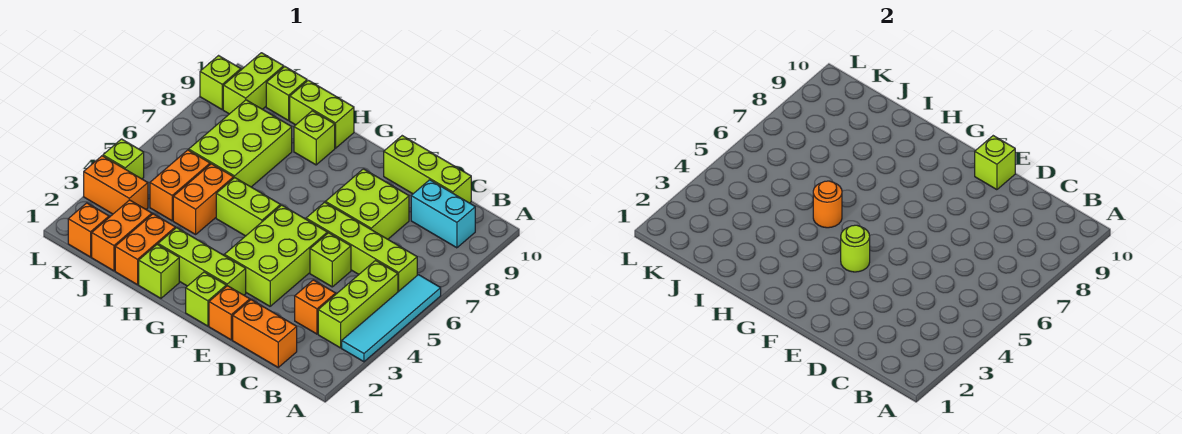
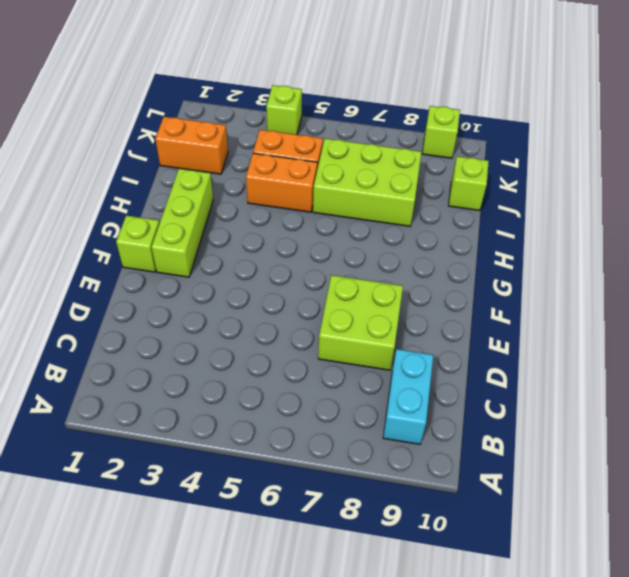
none -> cyan 1x4 tile [342,275,441,362]
none -> lime 1x3 brick [318,260,398,348]
none -> lime 1x4 brick [306,202,417,292]
none -> orange 1x2 brick [233,300,297,367]

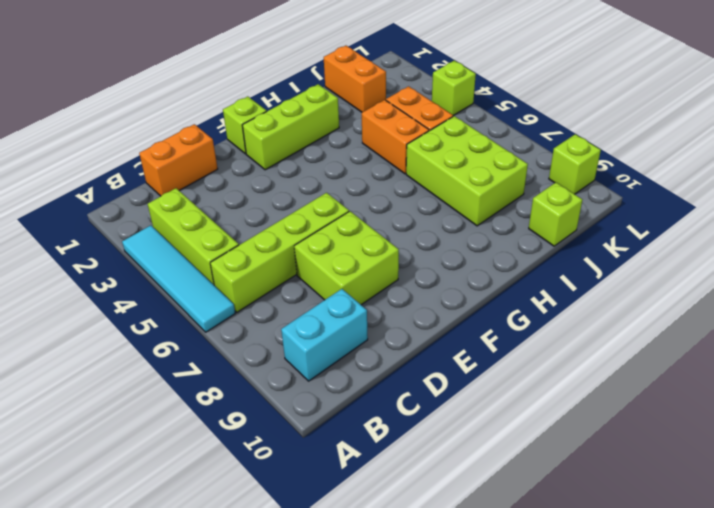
none -> orange 1x1 brick [295,280,336,334]
none -> lime 1x3 brick [384,136,471,203]
none -> lime 1x1 brick [310,233,351,287]
none -> orange 1x1 brick [209,286,250,340]

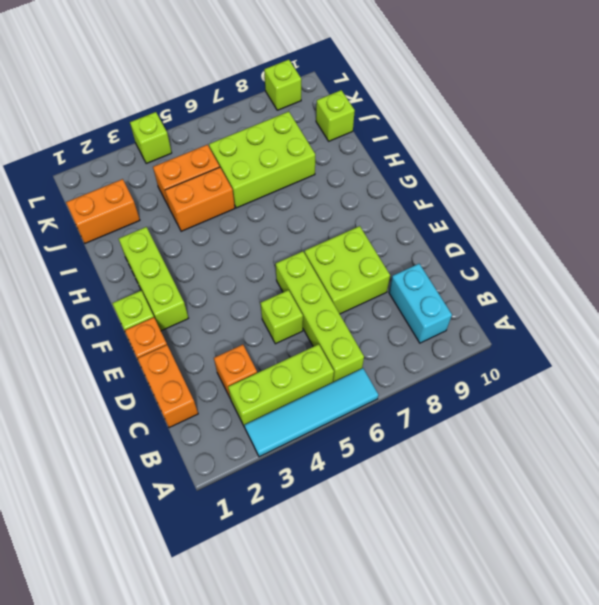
none -> lime 1x3 brick [384,136,471,203]
none -> lime 2x3 brick [224,205,327,306]
none -> lime 1x2 brick [216,178,281,236]
none -> lime 1x1 brick [139,244,179,298]

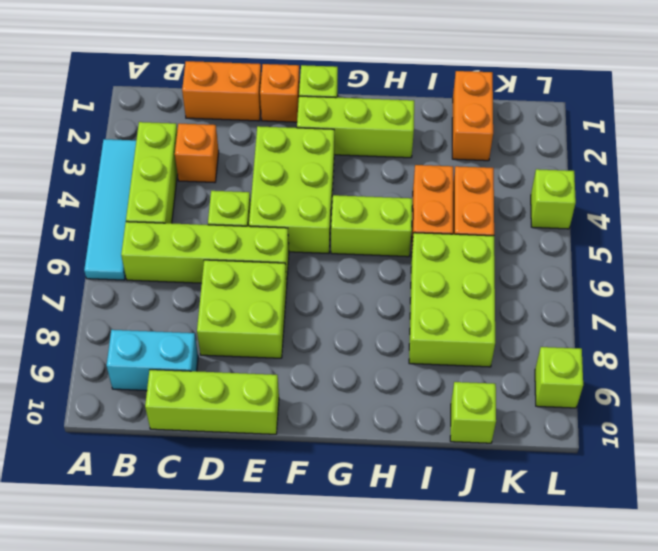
none -> lime 1x1 brick [139,244,179,298]
none -> lime 1x1 brick [294,111,335,165]
none -> lime 1x2 brick [290,80,354,148]
none -> orange 1x2 brick [115,214,175,285]

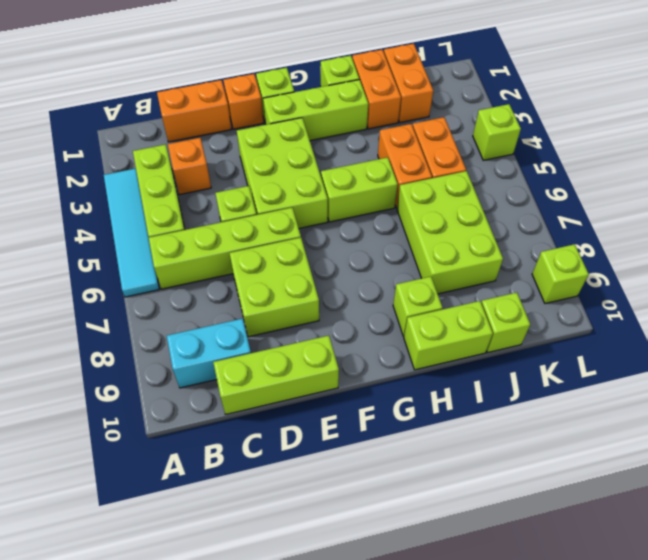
none -> orange 1x1 brick [68,203,109,257]
none -> orange 1x2 brick [84,156,148,214]
none -> lime 1x2 brick [223,53,284,114]
none -> lime 1x1 brick [975,136,1015,190]

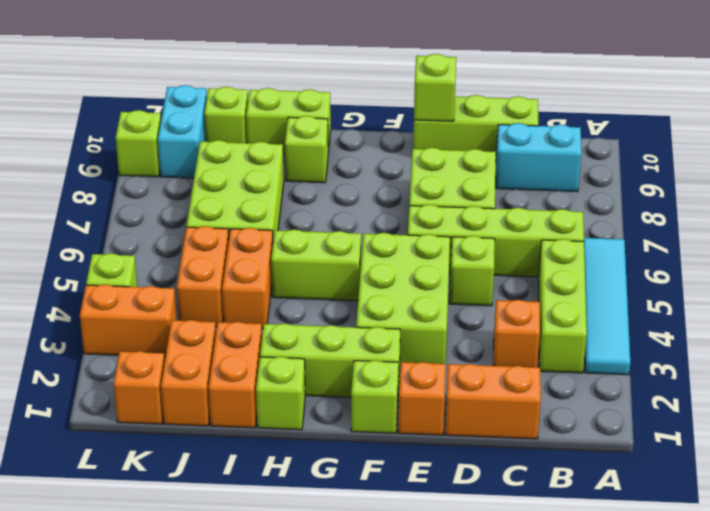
cyan 1x2 brick [158,85,207,178] -> lime 1x2 brick [223,53,284,114]
none -> lime 1x1 round brick [841,225,870,272]
none -> orange 1x1 round brick [813,181,842,228]

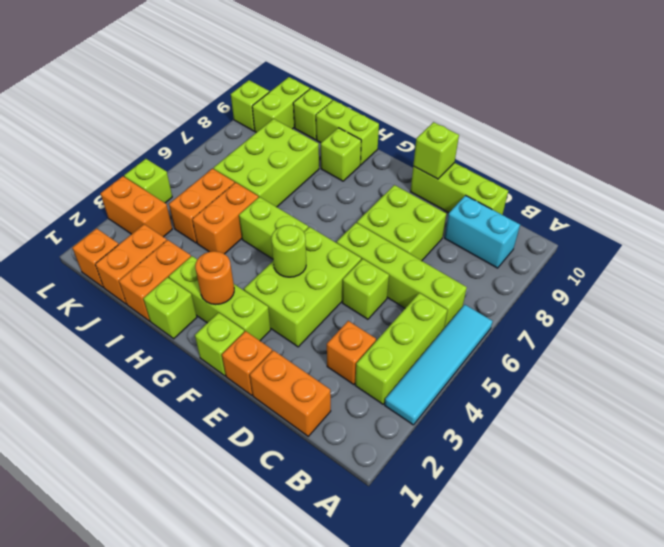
orange 1x1 round brick [195,251,234,305] -> orange 1x1 round brick moved to [813,181,842,228]

